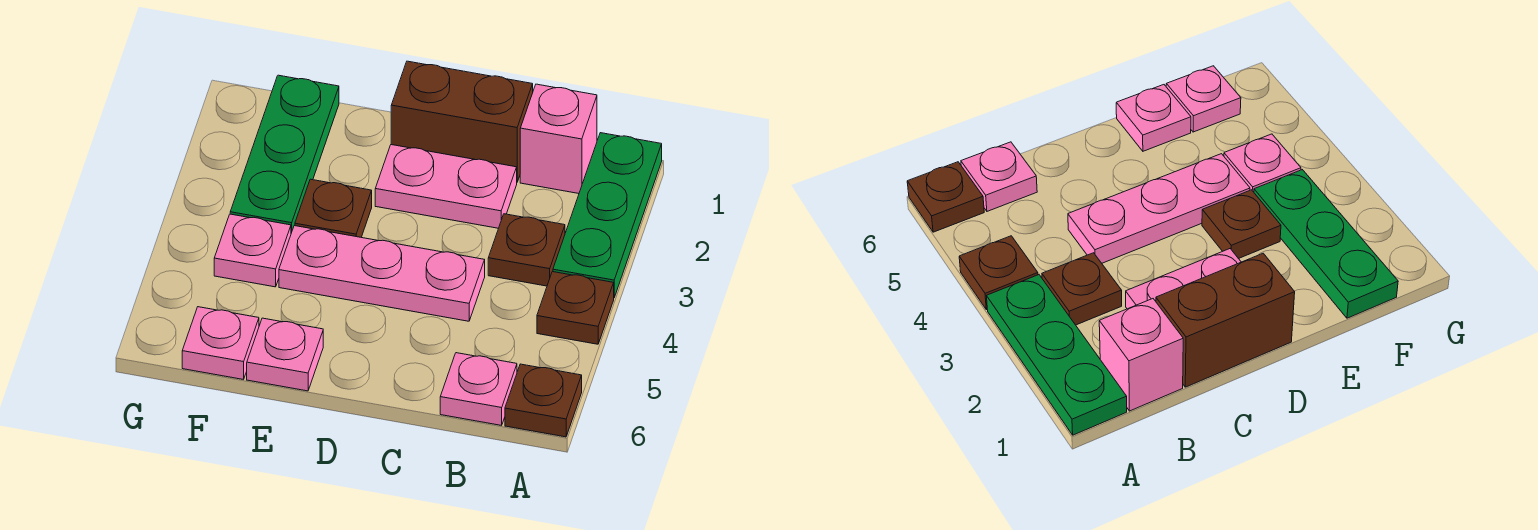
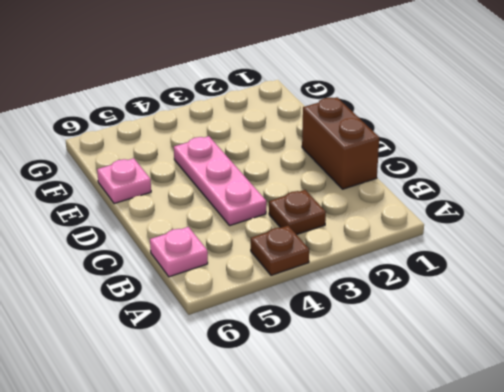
none -> green 1x3 plate [553,133,662,297]
none -> brown 1x1 plate [505,364,582,437]
none -> pink 1x1 brick [520,84,597,194]

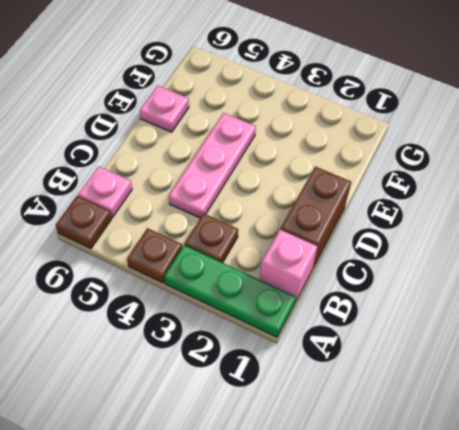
none -> pink 1x2 plate [375,145,517,228]
none -> brown 1x1 plate [295,179,372,237]
none -> green 1x3 plate [230,75,339,233]

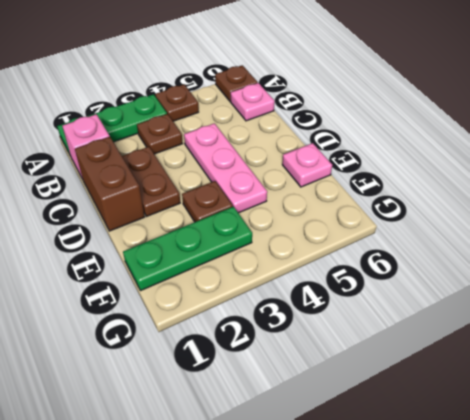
brown 1x2 plate [122,147,180,216] -> pink 1x2 plate [375,145,517,228]
none -> pink 1x1 plate [214,214,291,287]
none -> pink 1x1 plate [182,307,259,380]

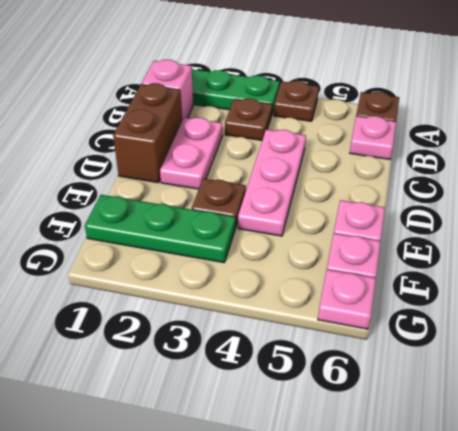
pink 1x1 plate [318,270,376,329] -> pink 1x1 plate moved to [214,214,291,287]

